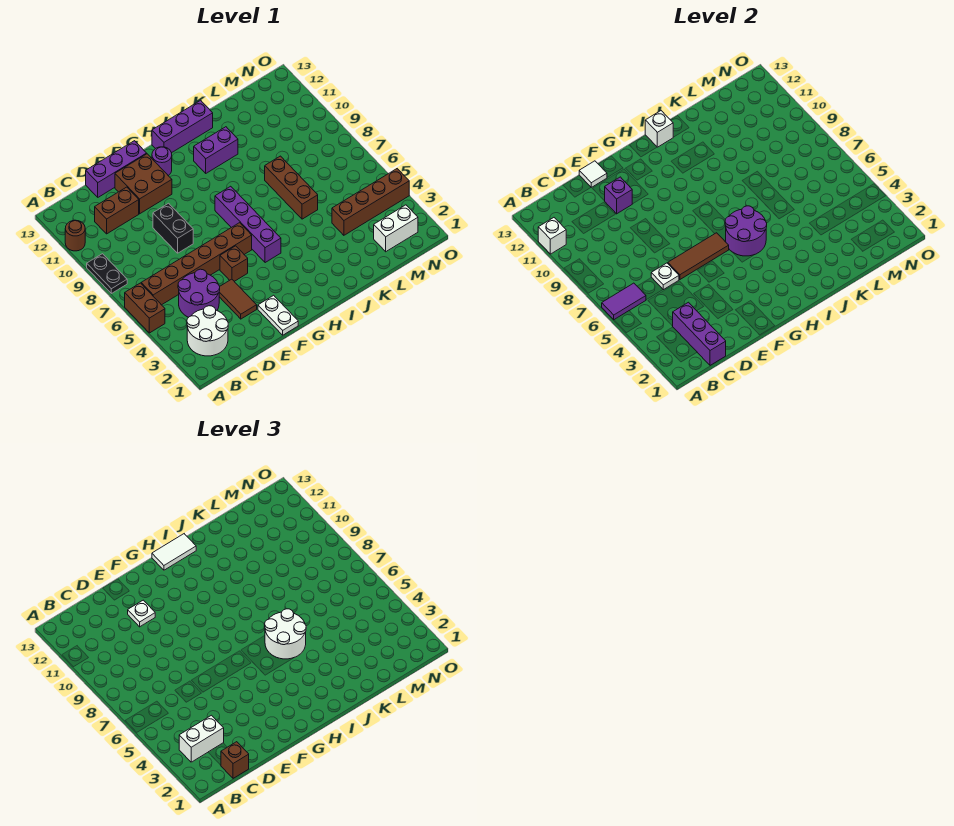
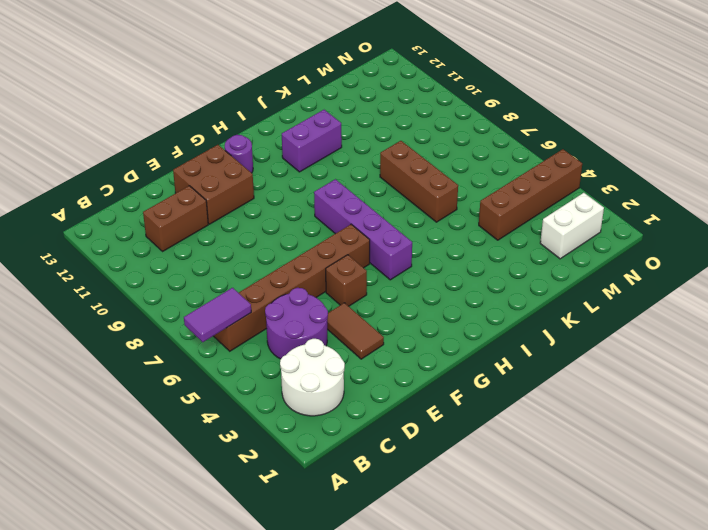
none -> brown 1x2 brick [125,283,165,333]
none -> black 1x2 plate [87,254,127,293]
none -> brown 1x1 round brick [65,220,85,251]
none -> purple 1x3 brick [86,141,147,197]

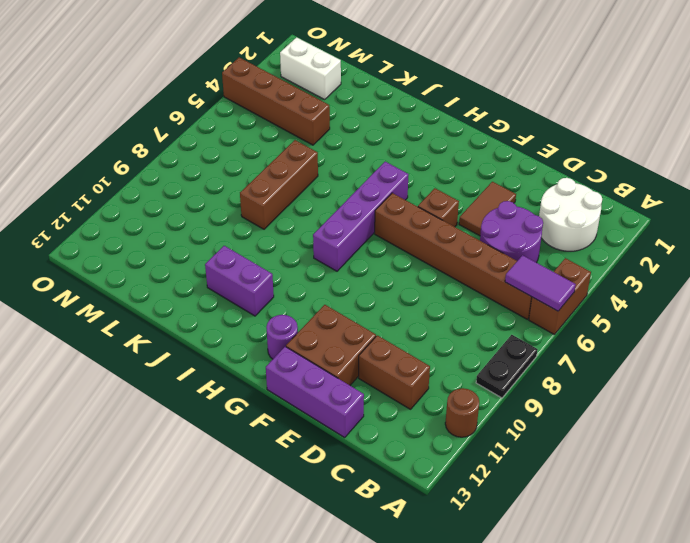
none -> black 1x2 brick [153,203,193,253]
none -> white 1x2 plate [258,295,298,335]
none -> purple 1x3 brick [152,100,213,153]
none -> white 1x1 brick [538,218,566,254]

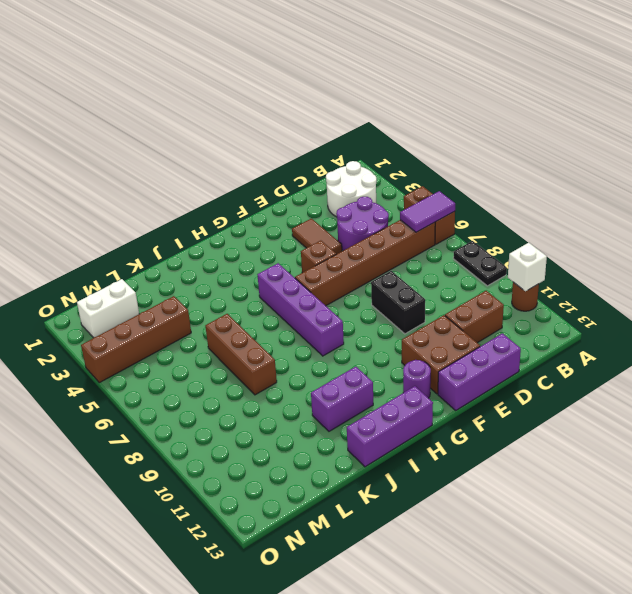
none -> white 1x2 plate [258,295,298,335]
none -> purple 1x3 brick [673,302,726,365]
none -> white 1x1 plate [651,263,679,290]
none -> brown 1x3 tile [668,233,729,279]

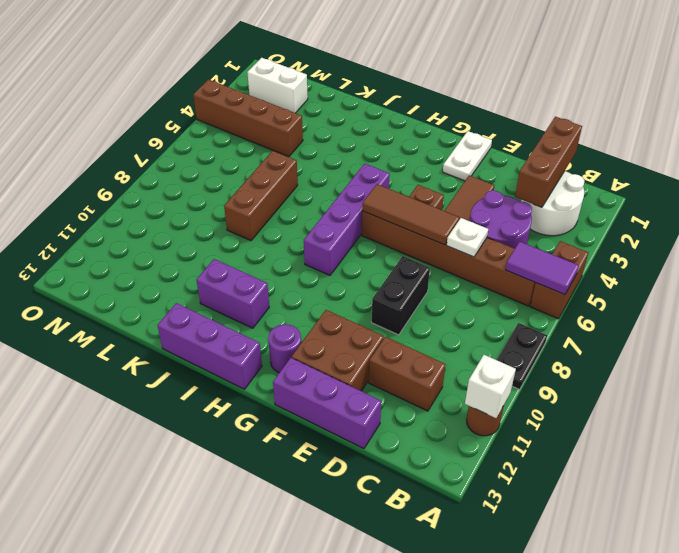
brown 1x3 brick [515,117,582,207] -> purple 1x3 brick [673,302,726,365]
none -> purple 1x1 brick [605,177,632,214]
none -> white 1x1 tile [579,161,607,187]
none -> purple 2x2 round brick [725,206,767,256]
none -> white 1x1 brick [645,111,673,147]

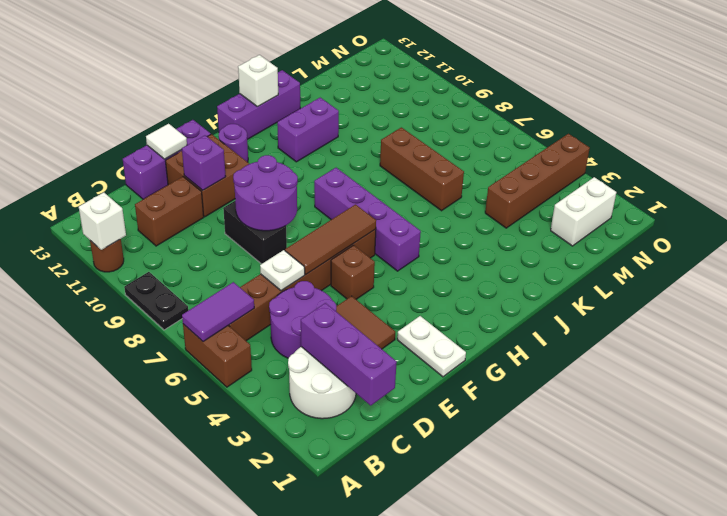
purple 2x2 round brick [233,155,298,231] -> purple 2x2 round brick moved to [725,206,767,256]
none -> white 1x2 brick [179,715,224,762]
none -> brown 1x1 brick [221,742,249,778]
none -> white 1x1 plate [128,600,155,627]
none -> white 1x2 tile [152,534,196,570]

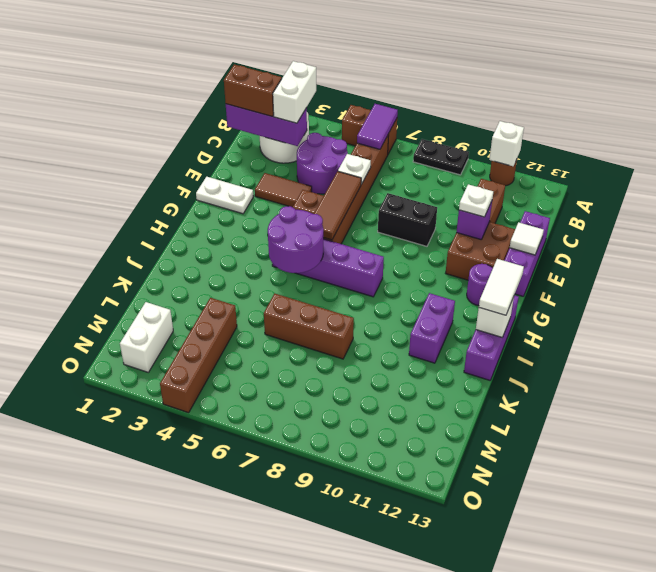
brown 1x2 brick [224,64,282,116] -> brown 1x1 brick [221,742,249,778]
none -> white 2x2 round brick [265,609,306,659]

